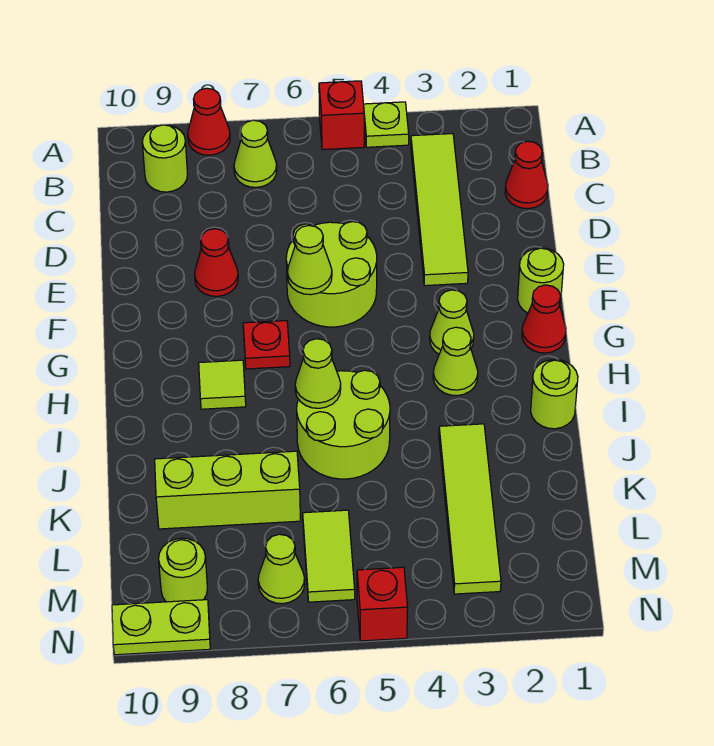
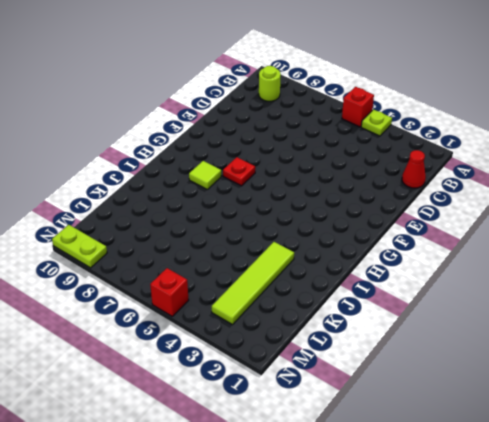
none -> red 1x1 cone [188,88,230,155]
none -> lime 1x4 tile [411,134,468,286]
none -> lime 1x1 cone [234,120,277,187]

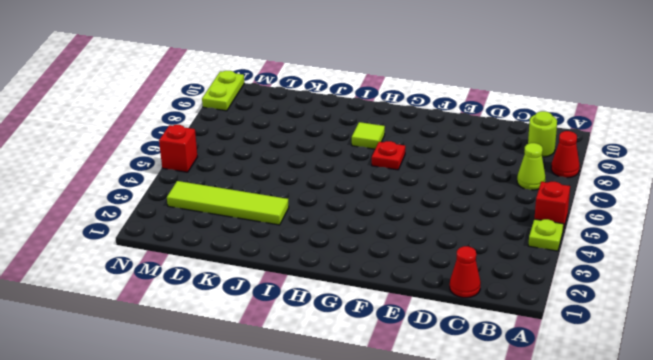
none -> lime 1x4 tile [411,134,468,286]
none -> lime 2x2 round brick [286,222,377,327]
none -> red 1x1 cone [195,229,238,296]

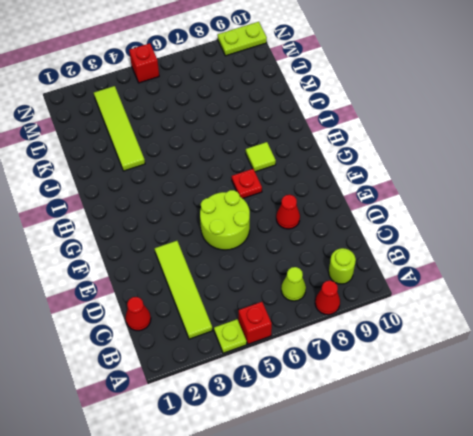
none -> lime 1x1 round brick [518,248,564,313]
none -> red 1x1 cone [522,285,566,353]
none -> lime 1x1 cone [430,290,474,354]

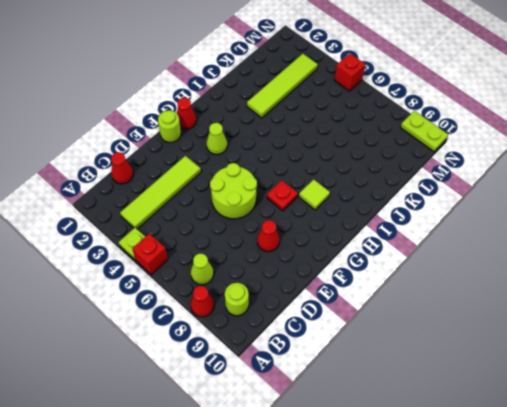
none -> lime 1x1 cone [433,327,478,396]
none -> lime 1x1 round brick [531,360,578,429]
none -> lime 2x2 round brick [297,370,390,479]

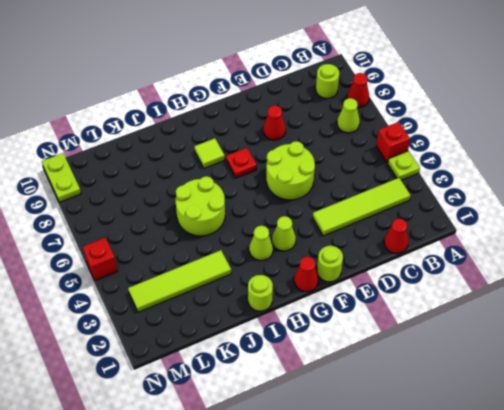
none -> lime 1x3 brick [155,451,300,529]
none -> lime 1x2 tile [303,510,355,602]
none -> lime 1x1 cone [258,534,305,604]

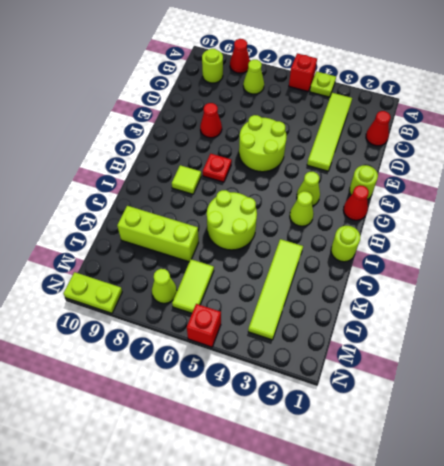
none -> lime 1x1 round brick [159,538,207,602]
none -> lime 1x1 cone [288,225,332,295]
none -> lime 1x1 cone [295,339,341,408]

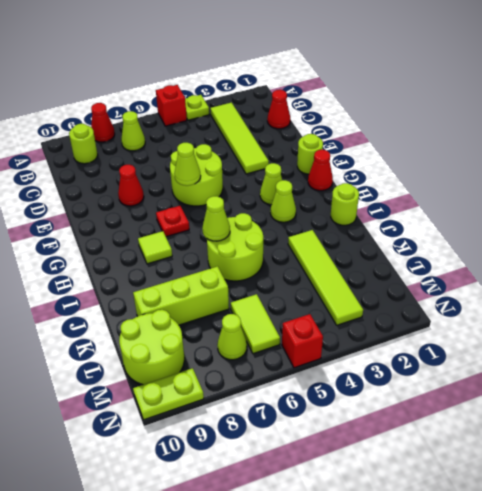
lime 2x2 round brick [119,310,184,385] -> lime 1x1 round brick [159,538,207,602]

